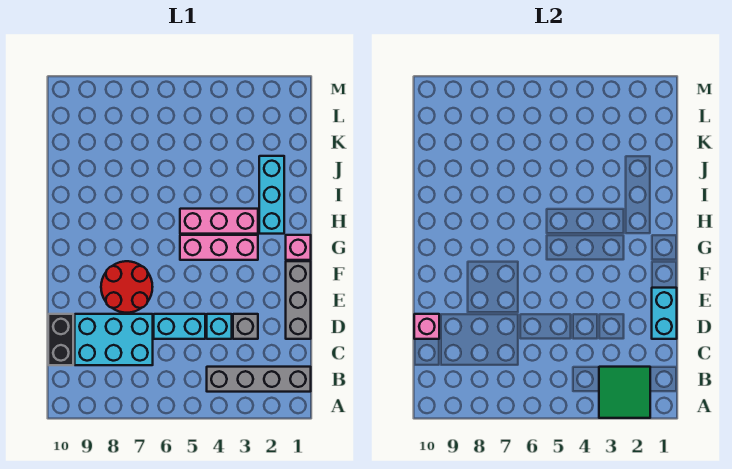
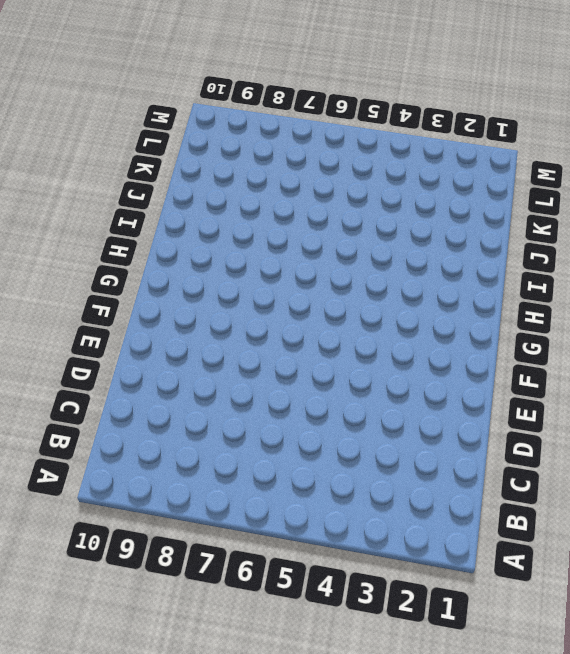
none -> grey 1x4 brick [207,367,311,392]
none -> cyan 2x3 brick [75,314,153,365]
none -> black 1x2 brick [48,314,73,365]

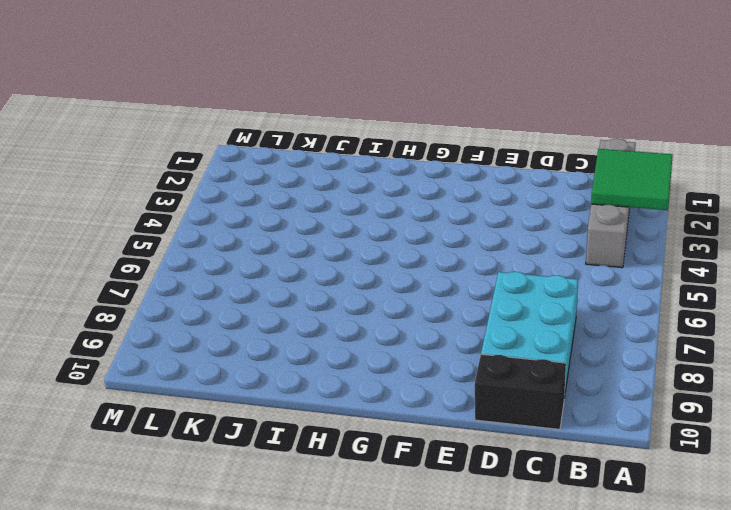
none -> grey 1x3 brick [286,261,311,339]
none -> grey 1x1 brick [233,314,258,339]
none -> cyan 1x1 brick [207,314,232,339]

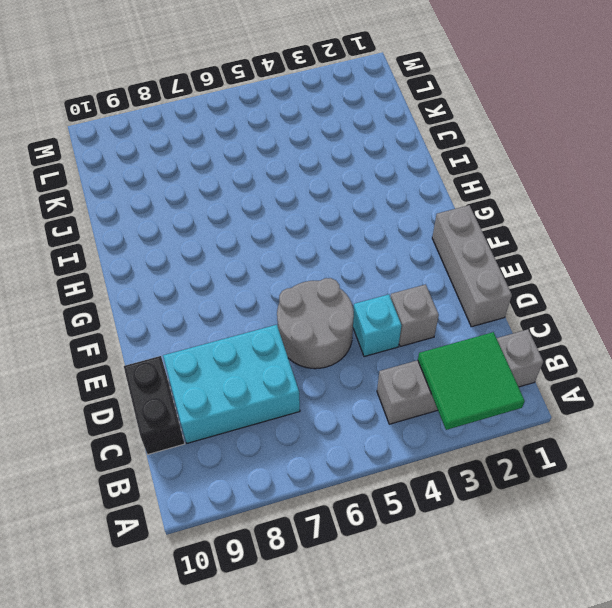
grey 2x2 round brick [277,278,354,369] -> cyan 1x2 brick [154,314,205,339]
none -> red 2x2 round brick [101,261,152,313]
none -> pink 1x1 brick [286,235,311,260]
none -> pink 1x3 brick [180,235,258,260]

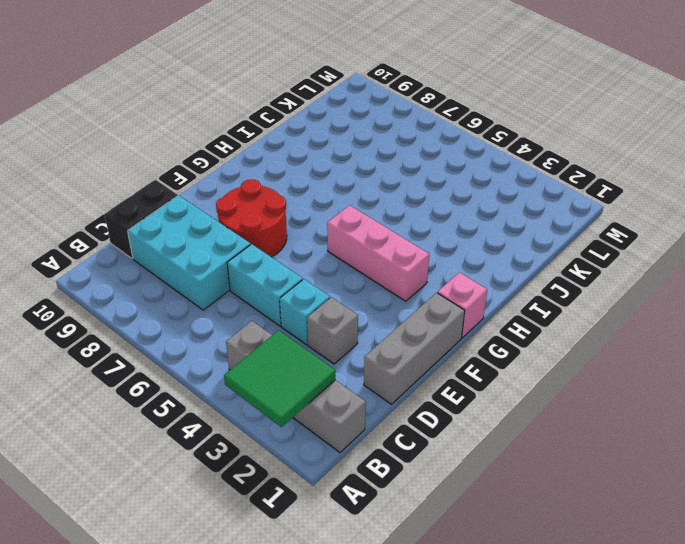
none -> cyan 1x3 brick [259,156,284,234]
none -> pink 1x3 brick [180,209,258,234]
none -> cyan 1x2 brick [652,288,677,339]

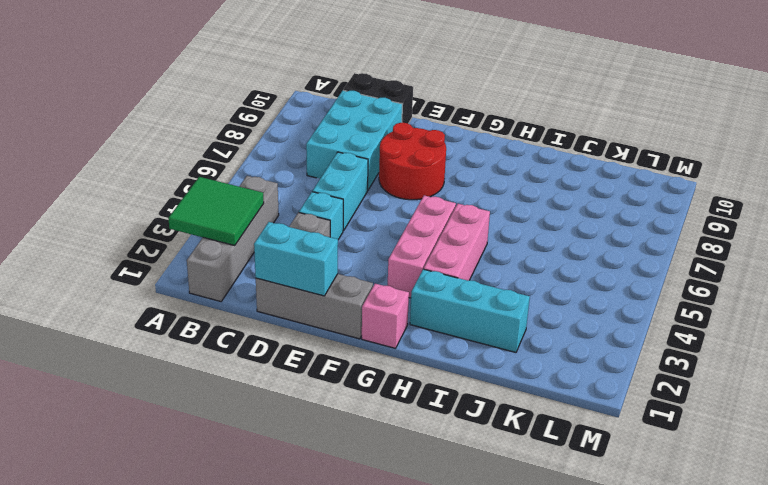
none -> pink 1x1 brick [414,314,439,339]

